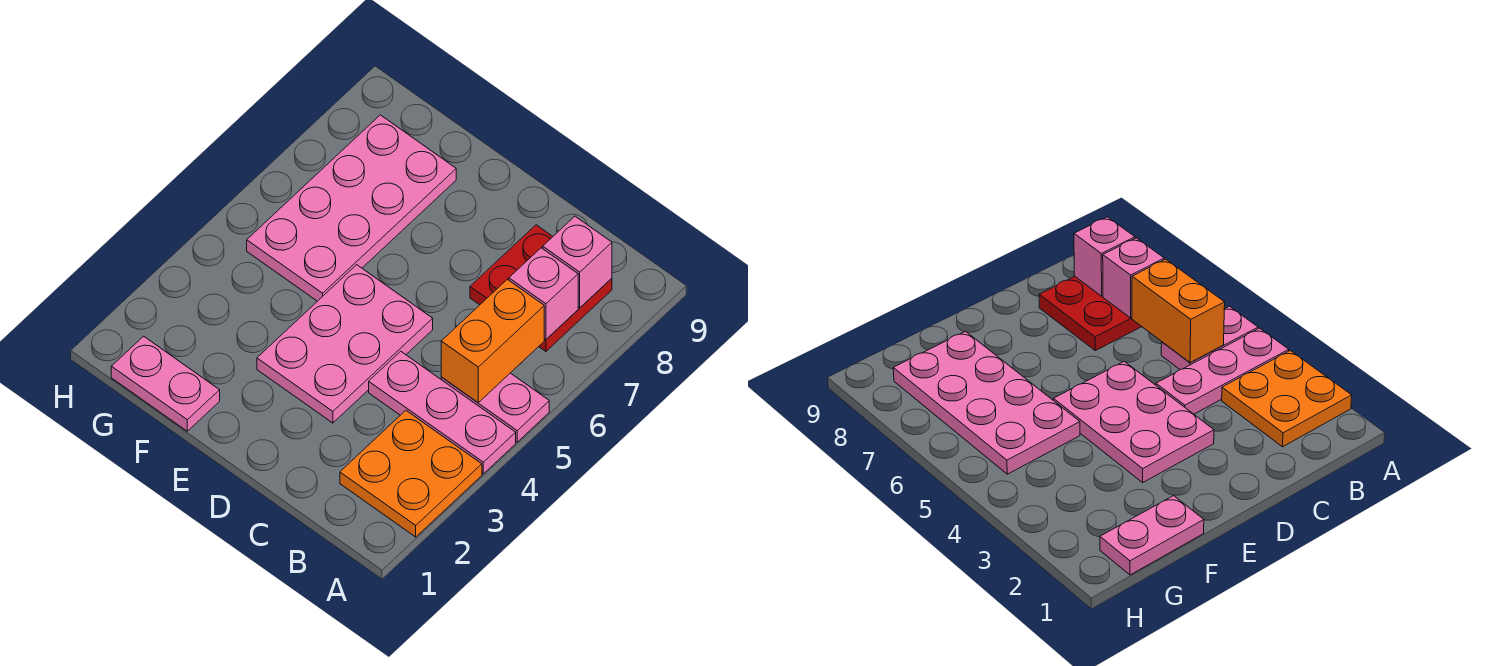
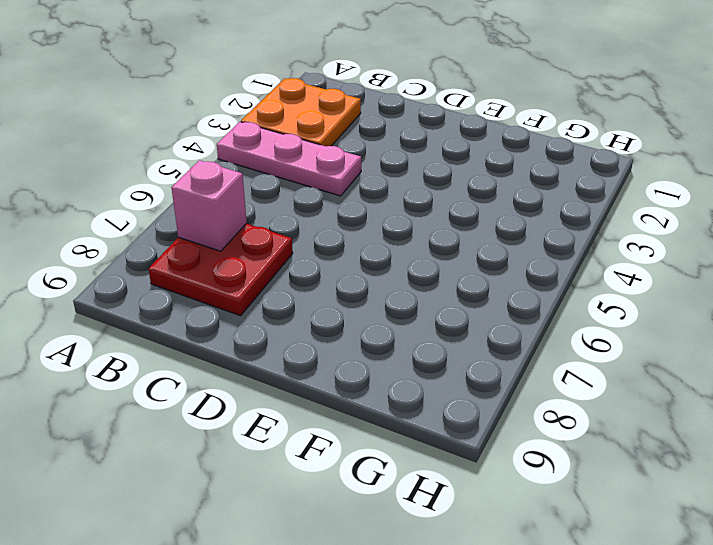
none -> pink 1x2 plate [441,373,549,442]
none -> pink 2x3 plate [257,265,433,423]

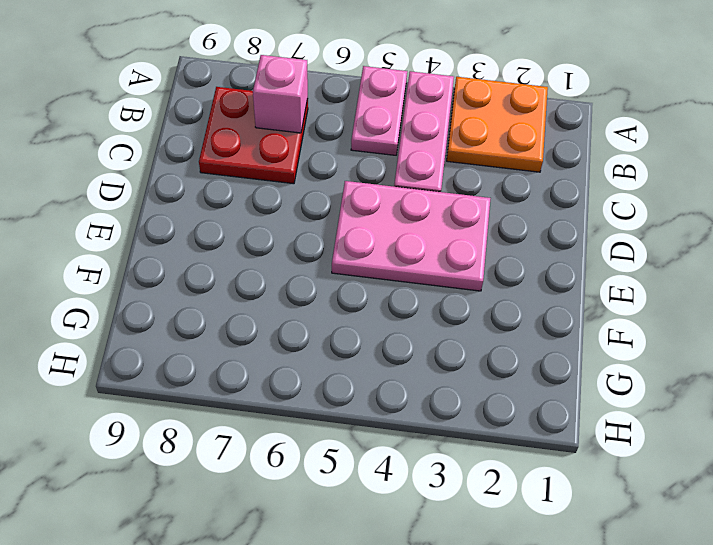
none -> pink 1x2 plate [111,336,220,431]
none -> pink 2x4 plate [247,115,456,301]

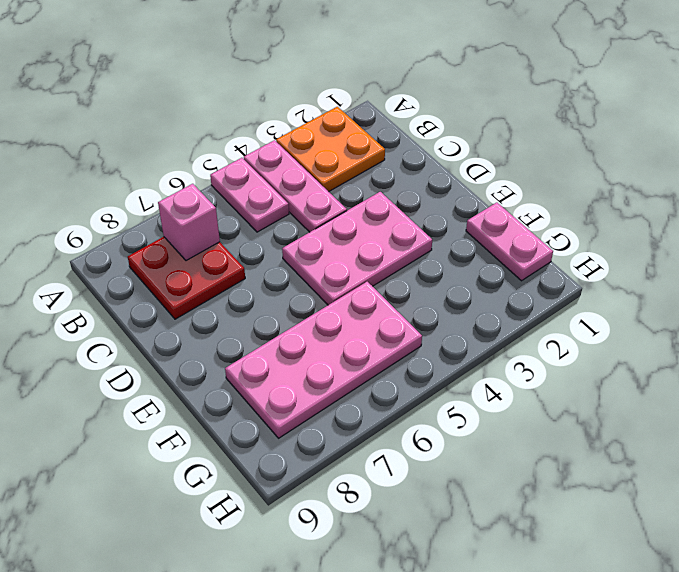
none -> orange 1x2 brick [441,279,544,402]
none -> pink 1x1 brick [543,216,612,308]

